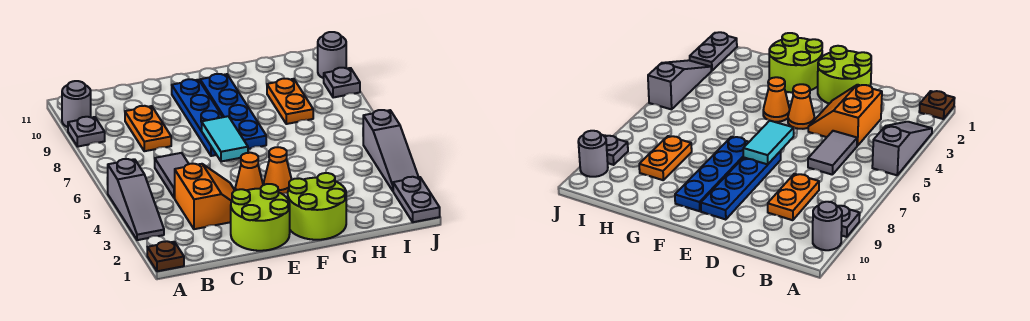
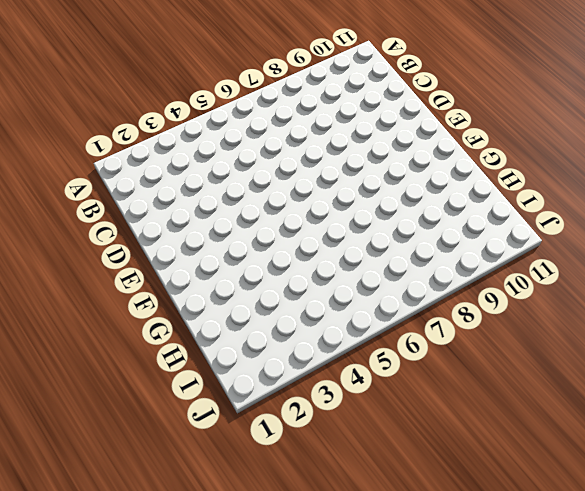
none -> brown 1x1 plate [147,241,184,271]
none -> grey 1x3 slope [107,159,164,240]
none -> grey 1x1 plate [68,117,105,147]

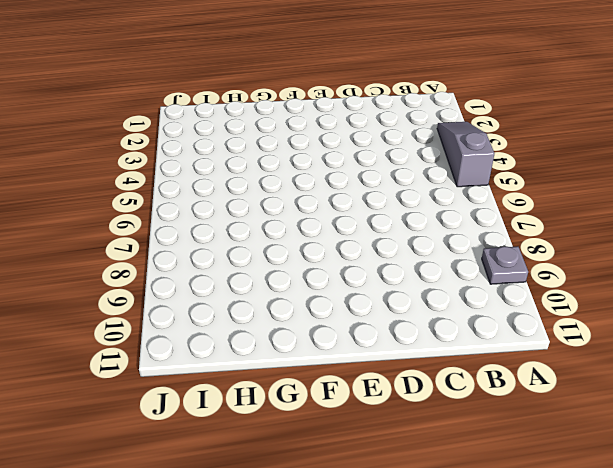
none -> brown 1x1 plate [147,241,184,271]
none -> grey 1x1 round brick [62,81,91,127]
none -> orange 2x2 slope [175,163,235,229]

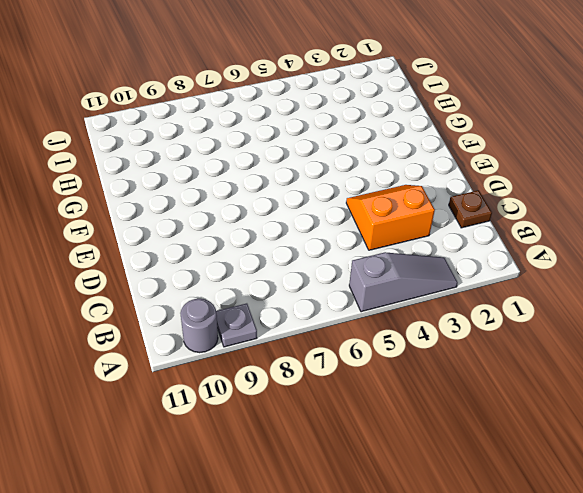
brown 1x1 plate [449,190,492,228] -> brown 1x1 plate moved to [147,241,184,271]
none -> grey 1x2 tile [155,153,189,198]
none -> orange 1x2 plate [125,106,171,151]
none -> lime 2x2 round brick [231,184,290,251]

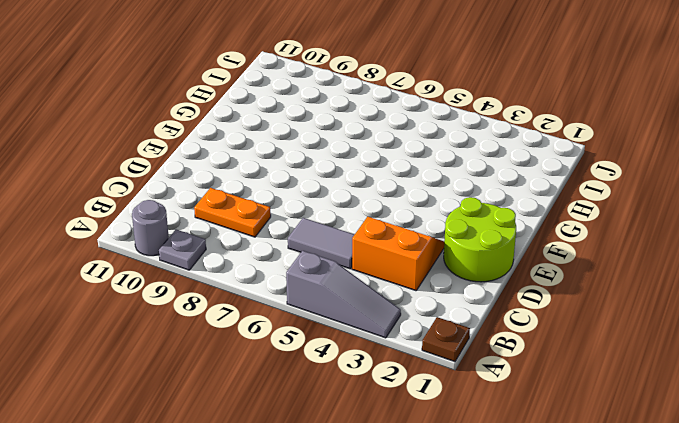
none -> orange 1x1 cone [235,153,263,190]
none -> blue 1x4 plate [172,79,222,156]
none -> lime 2x2 round brick [288,173,346,240]

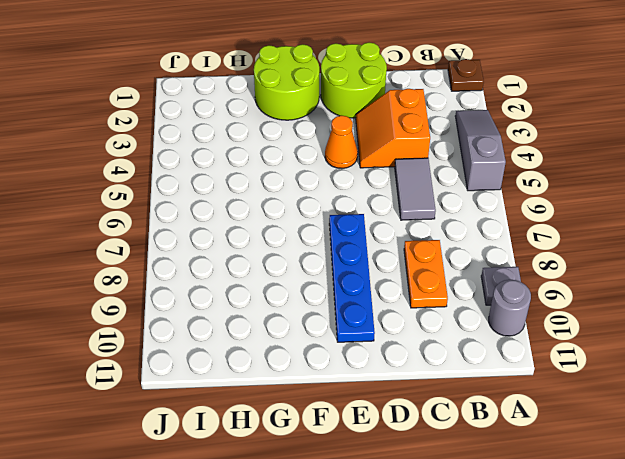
none -> orange 1x1 cone [264,147,292,194]
none -> blue 1x4 plate [200,74,266,149]
none -> orange 1x2 plate [267,79,313,124]

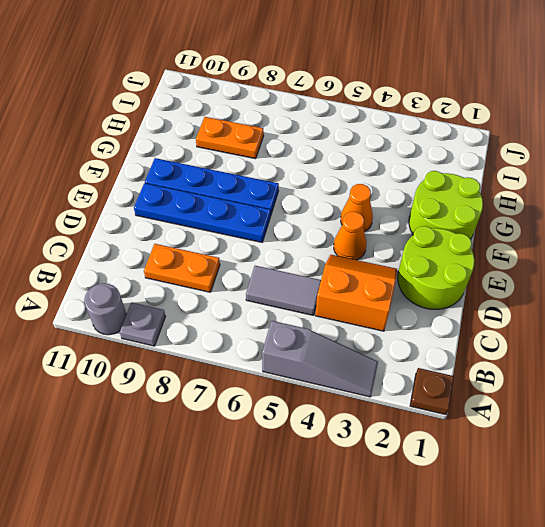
none -> grey 1x2 plate [393,177,440,222]
none -> grey 1x3 slope [363,110,418,191]
none -> grey 1x1 plate [324,68,360,98]

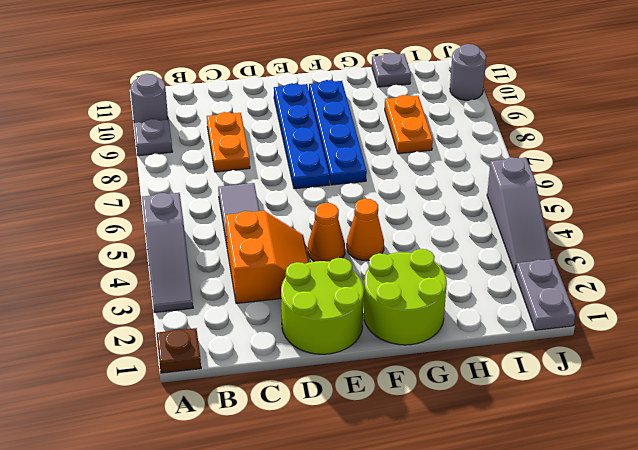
grey 1x1 plate [372,53,411,87] -> grey 1x1 plate moved to [324,68,360,98]
none -> cyan 1x2 tile [202,116,248,161]

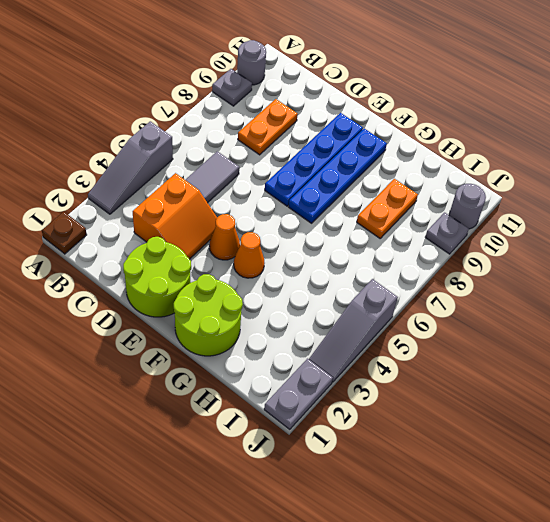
none -> cyan 1x2 tile [202,116,248,161]

